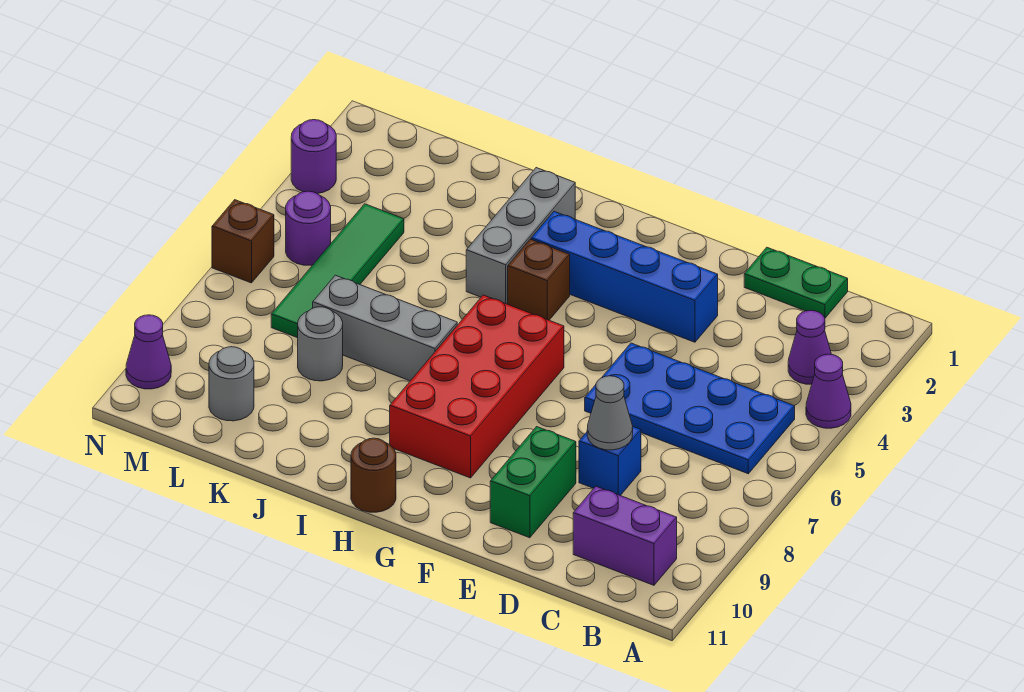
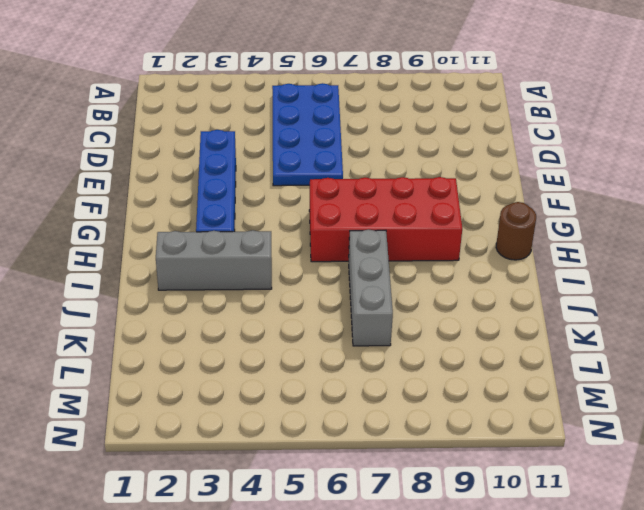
none -> purple 1x1 cone [806,354,851,428]
none -> purple 1x1 cone [788,310,832,384]
none -> purple 1x2 brick [573,486,677,585]

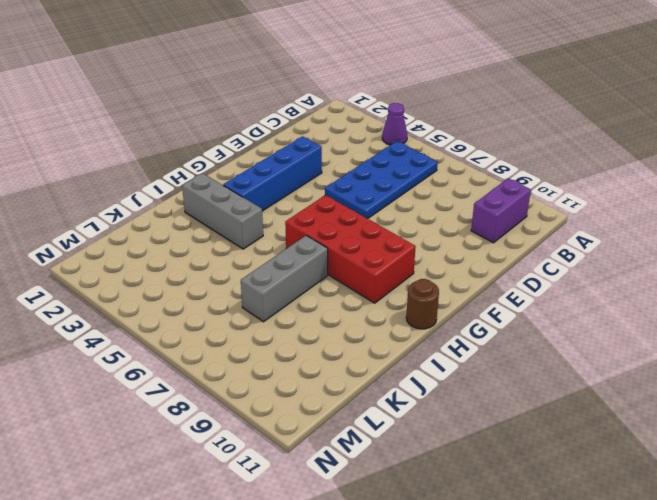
none -> purple 1x1 cone [788,310,832,384]
none -> green 1x2 plate [744,247,848,318]
none -> blue 1x1 brick [579,427,641,496]

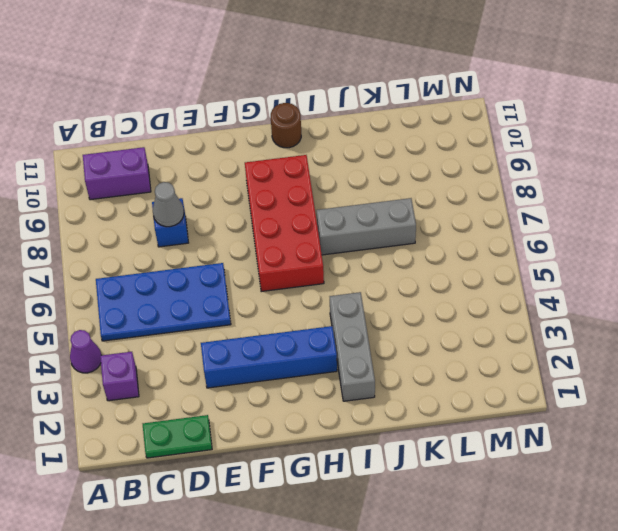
purple 1x1 brick [100,352,139,401] -> purple 1x1 cone [788,310,832,384]
none -> green 1x2 brick [490,427,576,538]
none -> brown 1x1 brick [508,239,570,320]
none -> grey 1x1 round brick [298,307,343,381]

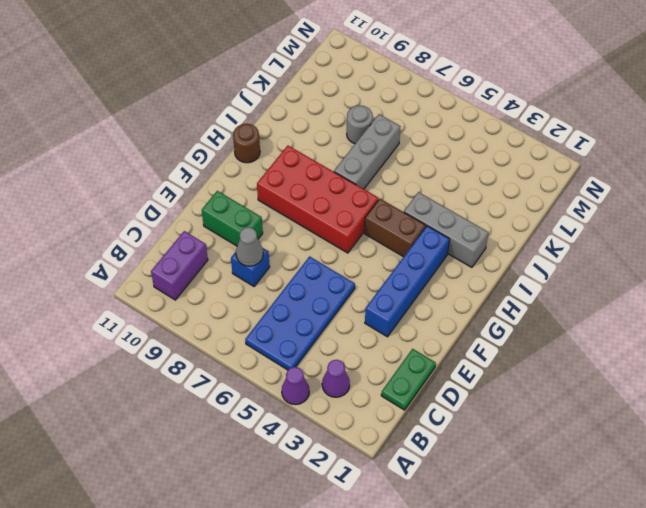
brown 1x2 brick [364,199,426,257] -> brown 1x1 brick [508,239,570,320]
none -> green 1x4 tile [271,204,404,338]
none -> grey 1x1 round brick [209,347,254,421]
none -> purple 1x1 round brick [286,191,331,265]

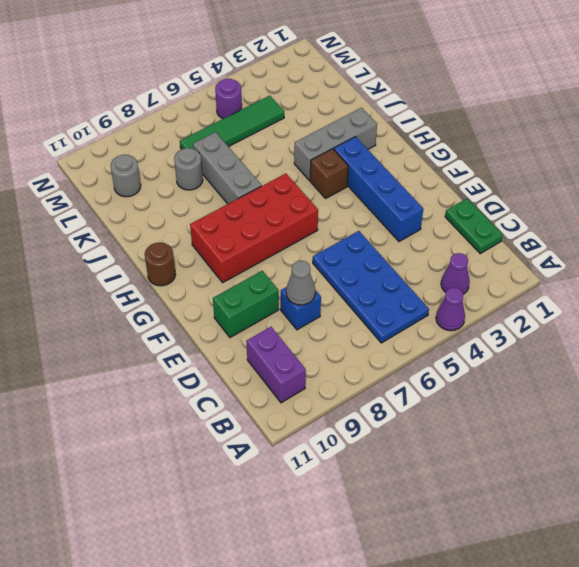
none -> purple 1x1 round brick [291,120,336,194]
none -> brown 1x1 brick [212,200,274,283]
none -> purple 1x1 cone [126,315,171,389]

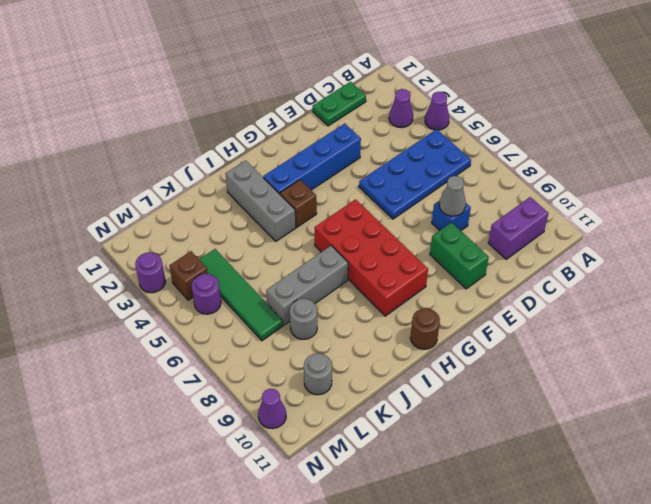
brown 1x1 brick [170,251,208,300] -> brown 1x1 brick moved to [212,200,274,283]

